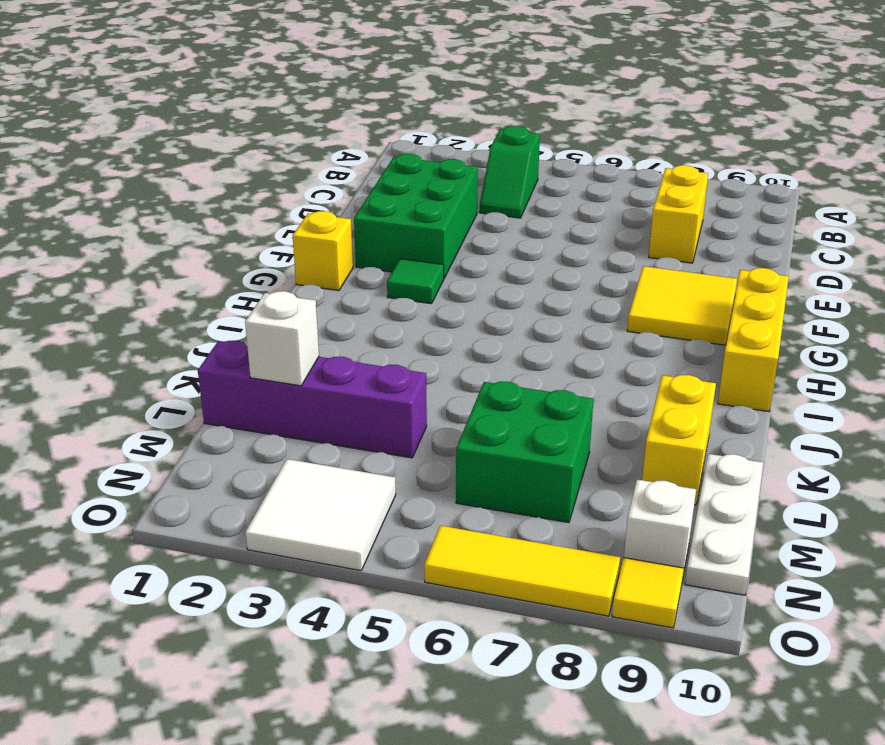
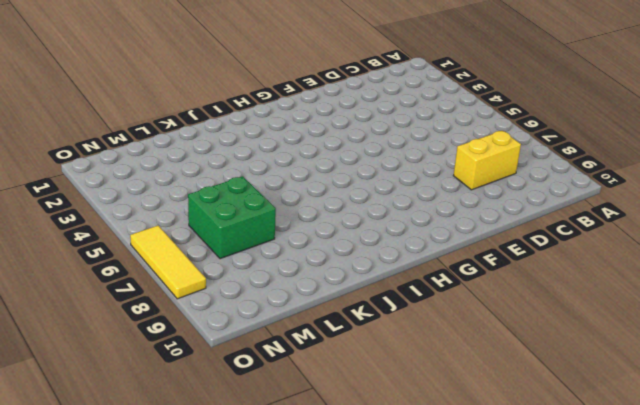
none -> green 1x2 slope [480,126,540,218]
none -> green 2x3 brick [354,154,478,278]
none -> yellow 2x2 tile [627,266,737,345]

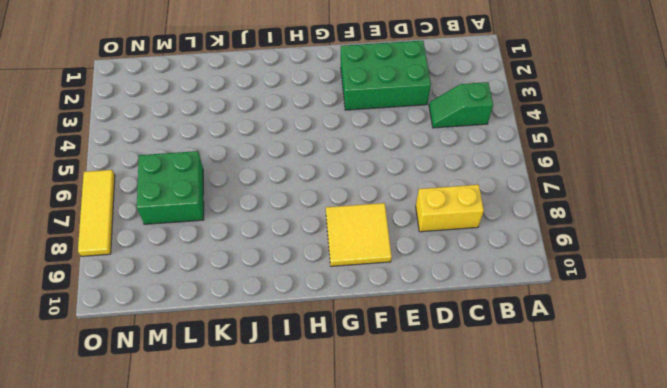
none -> yellow 1x1 brick [293,211,353,291]
none -> green 1x1 tile [387,259,444,304]
none -> yellow 1x3 brick [718,268,789,412]

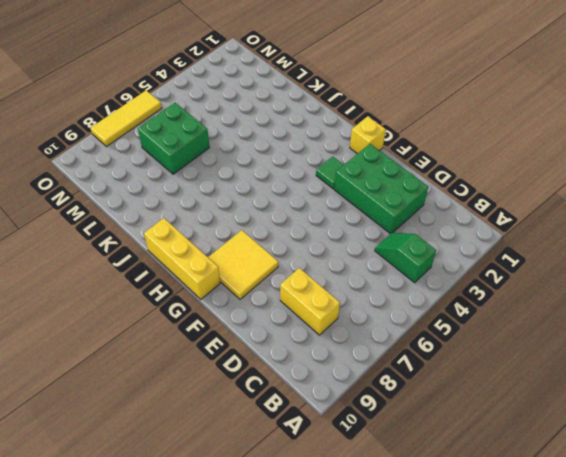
none -> yellow 1x2 brick [642,375,716,505]
none -> purple 1x4 brick [198,341,427,458]
none -> white 1x3 plate [685,454,763,595]

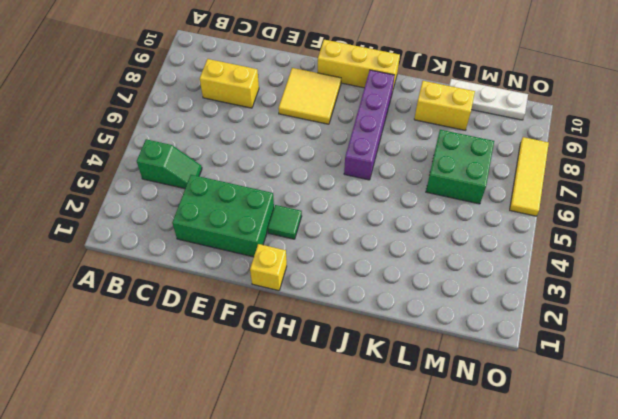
purple 1x4 brick [344,70,395,180] -> purple 1x4 brick moved to [198,341,427,458]
none -> white 2x2 tile [245,459,396,571]
none -> white 1x1 brick [624,480,696,580]
none -> yellow 1x1 tile [612,558,684,628]

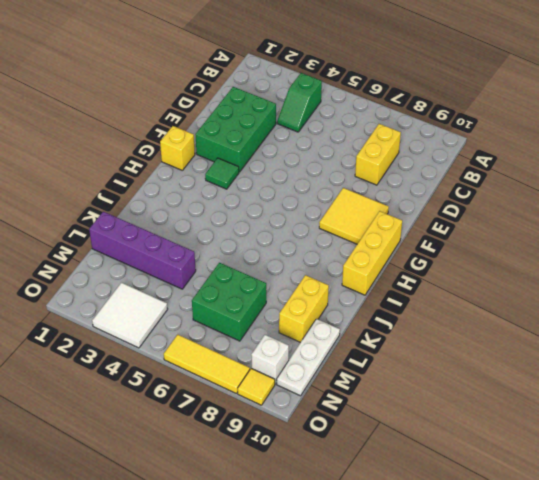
none -> white 1x1 brick [245,291,319,386]

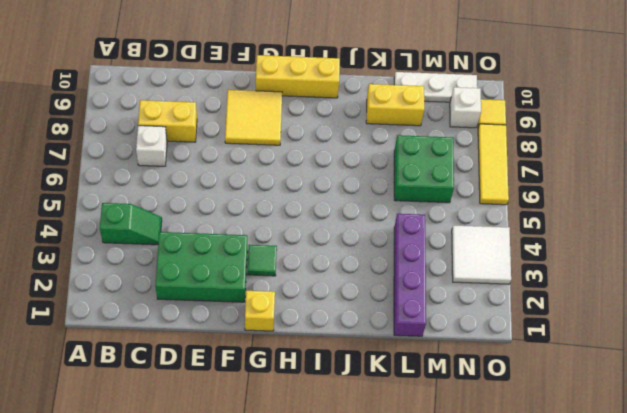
white 1x1 brick [136,126,167,166] -> white 1x1 brick moved to [245,291,319,386]

